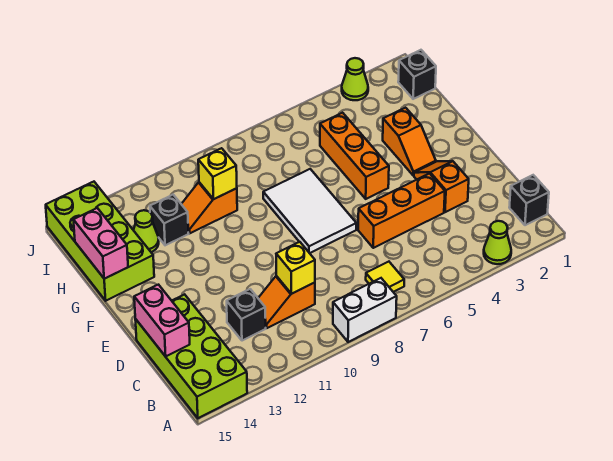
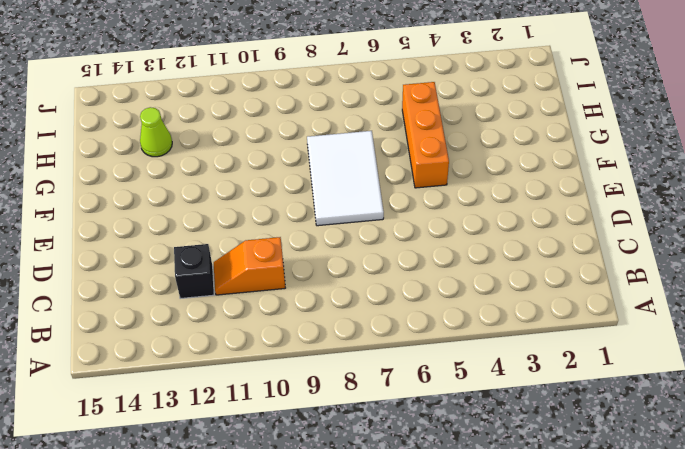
none -> lime 1x1 cone [484,221,511,264]
none -> white 1x2 brick [333,278,397,342]
none -> lime 2x4 brick [135,294,247,418]

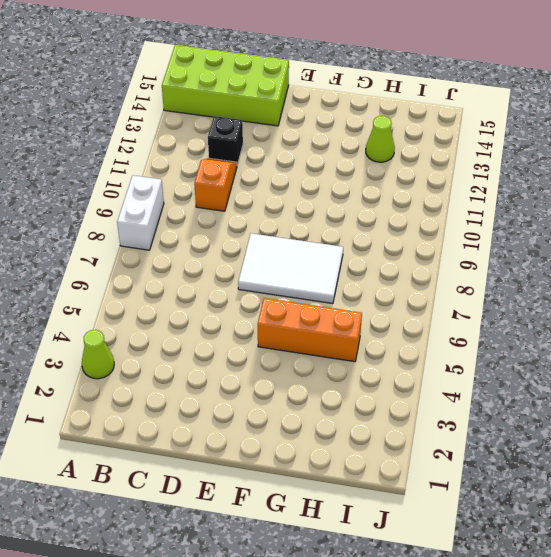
none -> black 1x1 brick [509,175,549,225]
none -> yellow 1x1 tile [366,262,404,292]
none -> orange 1x2 slope [414,161,469,212]

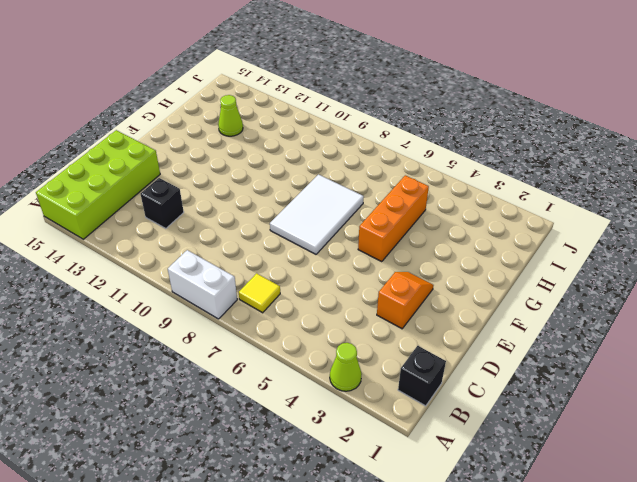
none -> orange 1x2 slope [258,276,315,328]
none -> orange 1x3 brick [358,174,445,248]
none -> orange 1x2 slope [383,108,436,176]

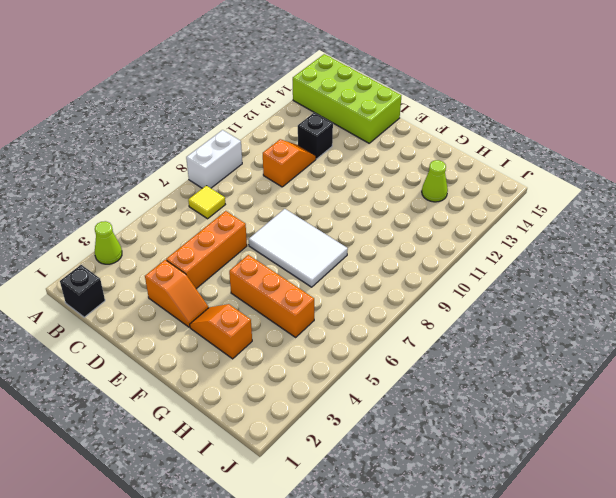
none -> lime 2x4 brick [46,182,154,301]
none -> orange 1x2 slope [182,182,237,233]
none -> black 1x1 brick [150,195,188,245]

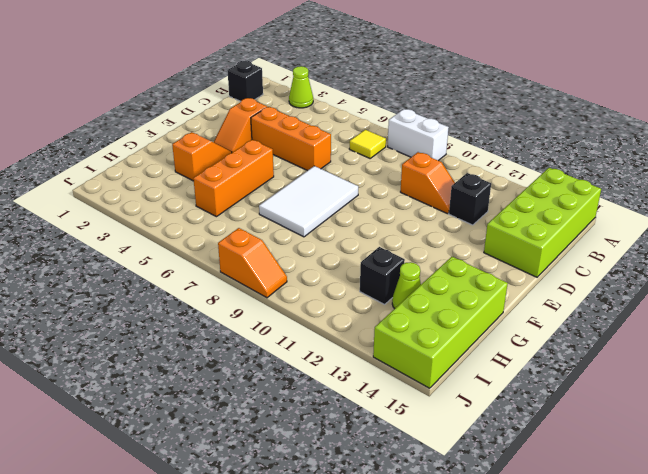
orange 1x2 slope [218,228,287,298] -> orange 1x2 slope moved to [182,182,237,233]
none -> black 1x1 brick [398,50,436,99]
none -> lime 1x1 cone [342,58,368,100]
none -> yellow 1x1 brick [276,242,315,294]

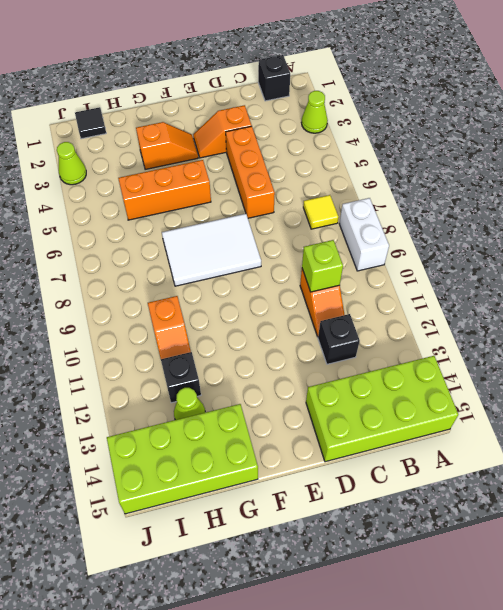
lime 1x1 brick [302,240,343,292] -> yellow 1x1 brick [276,242,315,294]
black 1x1 tile [75,107,106,139] -> black 1x1 brick [398,50,436,99]
none -> pink 1x2 brick [134,285,190,357]
none -> pink 1x2 brick [73,208,128,279]
none -> yellow 1x1 brick [198,148,237,199]

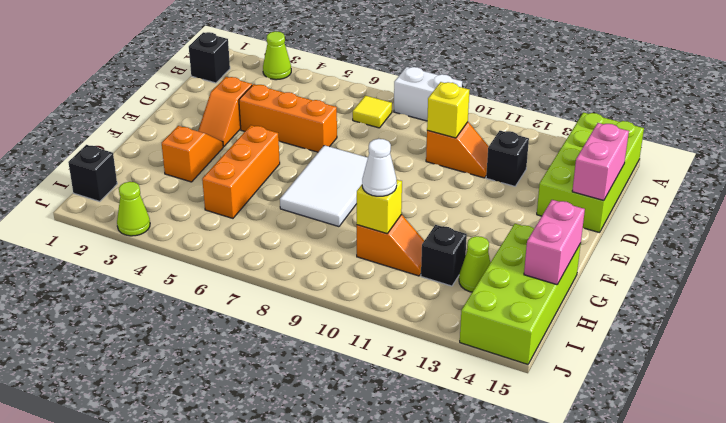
white 1x1 cone [362,139,397,196] -> none

